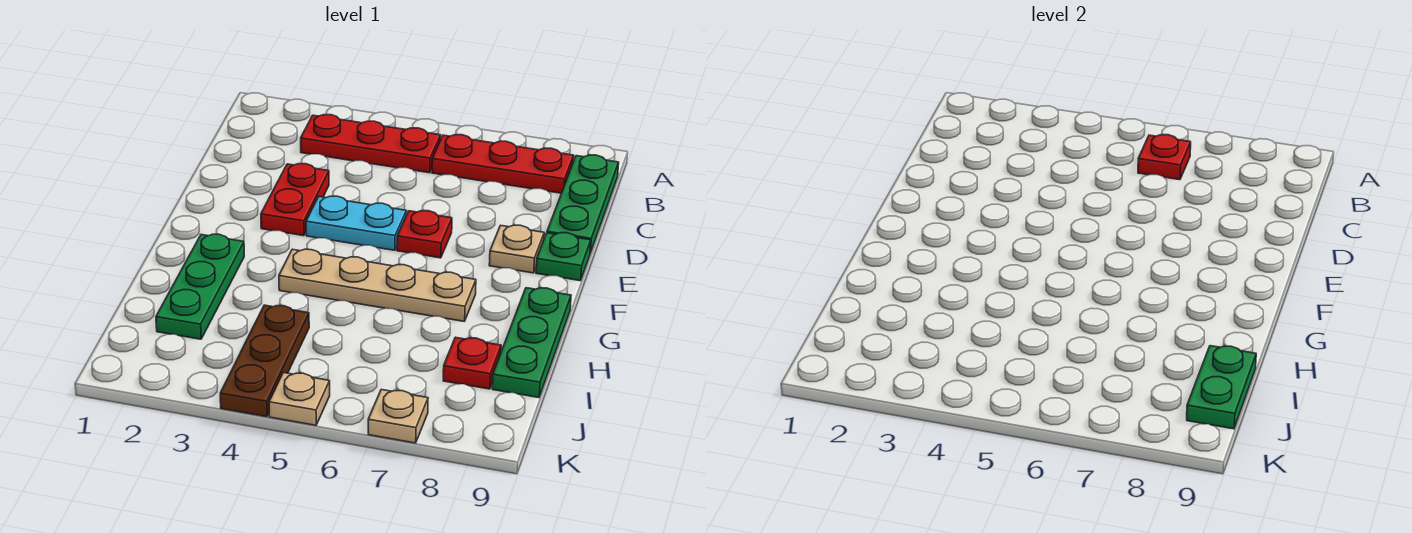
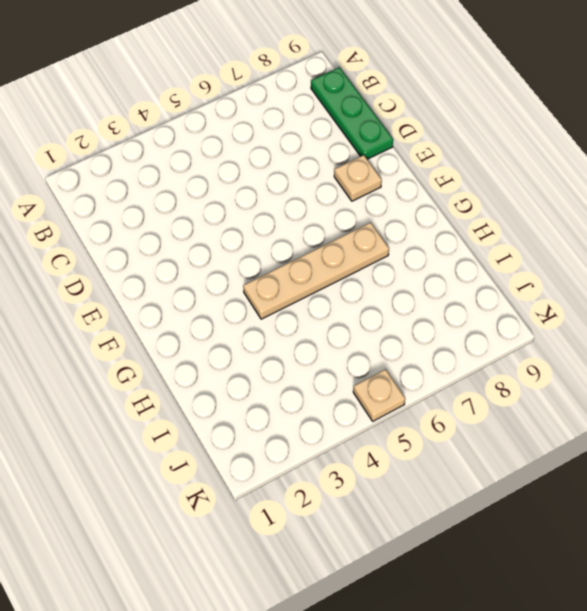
none -> red 1x3 plate [301,115,441,173]
none -> red 1x3 plate [432,135,574,193]
none -> red 1x2 plate [261,164,329,236]

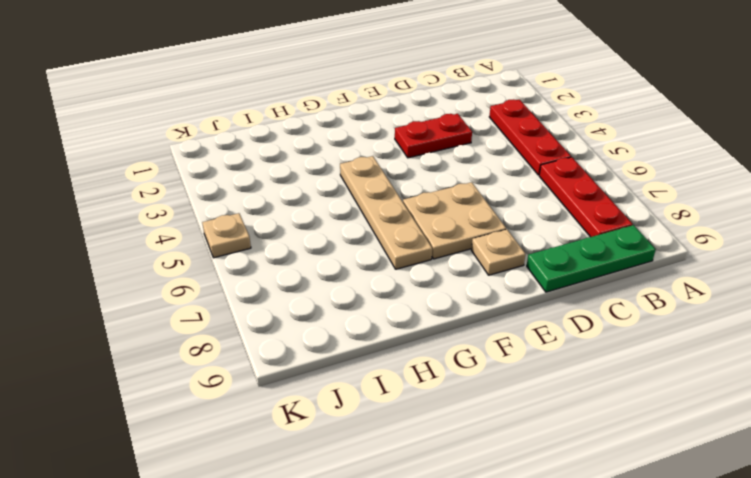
tan 2x2 plate [403,182,506,259] -> red 1x1 plate [397,211,452,258]
none -> cyan 1x2 plate [306,196,407,250]
none -> green 1x1 plate [536,233,591,281]
none -> green 1x3 plate [156,234,244,339]

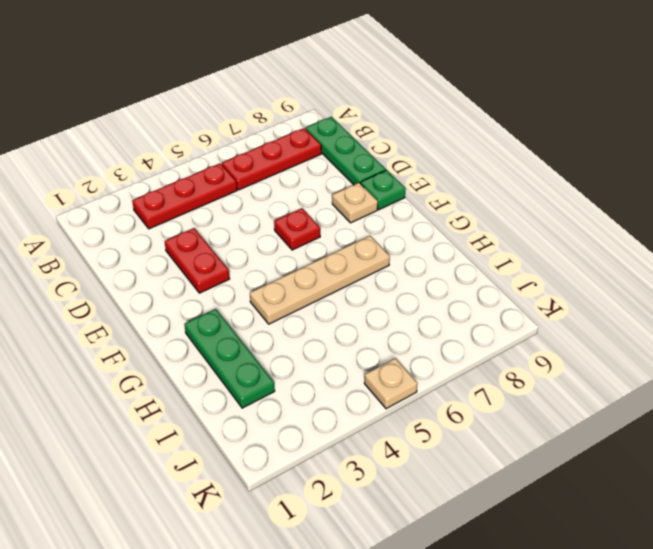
none -> cyan 1x2 plate [306,196,407,250]
none -> green 1x3 plate [492,288,571,398]
none -> brown 1x3 plate [220,305,309,417]

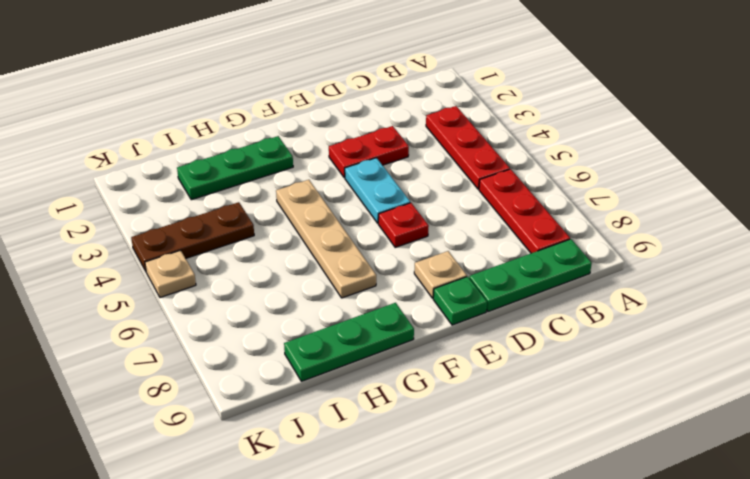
none -> red 1x1 plate [443,337,501,389]
none -> tan 1x1 plate [368,390,428,443]
none -> red 1x1 plate [1138,135,1191,180]

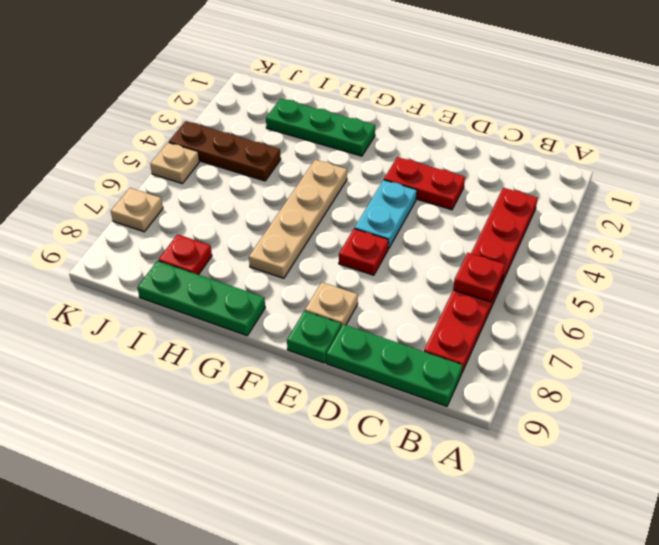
none -> green 1x2 plate [1187,346,1256,429]

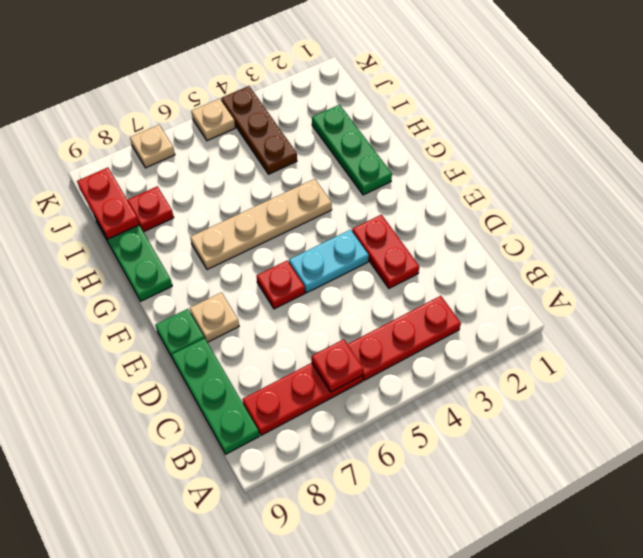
red 1x2 plate [77,168,139,239] -> green 1x2 plate [1187,346,1256,429]

